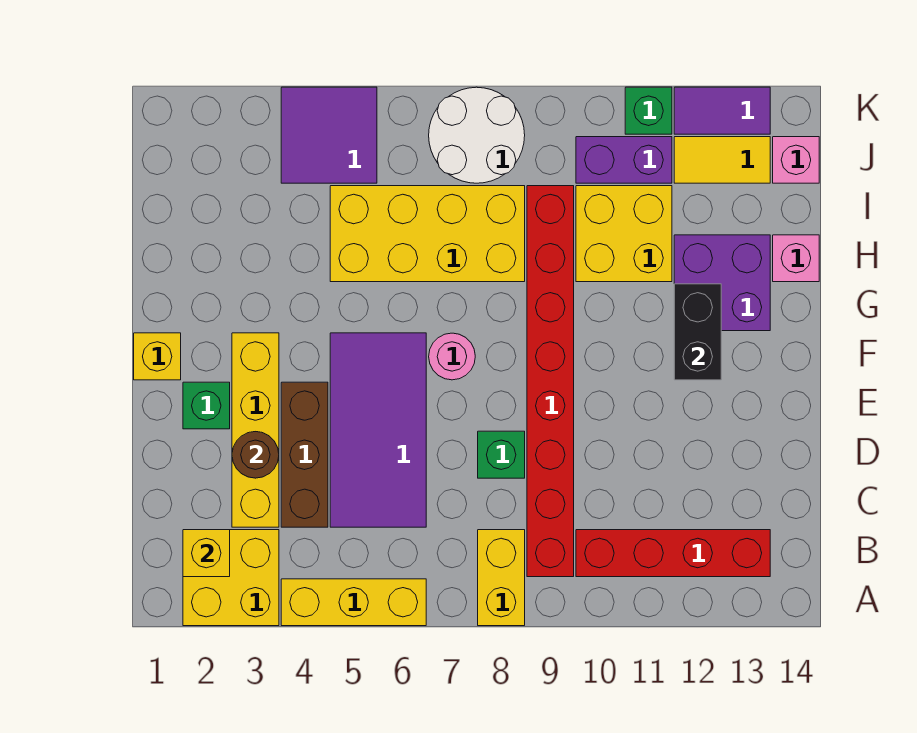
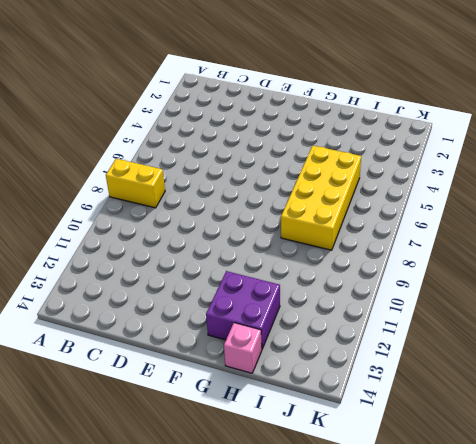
none -> yellow 2x2 brick [183,530,279,626]
none -> yellow 1x3 brick [281,579,426,626]
none -> red 1x8 brick [527,186,574,577]

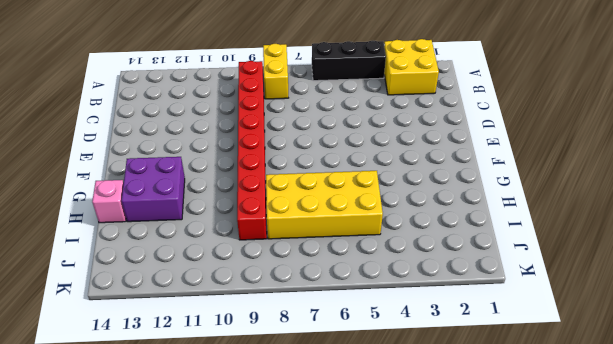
black 1x3 brick [312,41,386,81] -> yellow 1x3 brick [281,579,426,626]
none -> red 1x4 brick [576,530,770,577]
none -> yellow 1x4 brick [232,333,279,527]
none -> brown 1x3 brick [281,382,328,527]

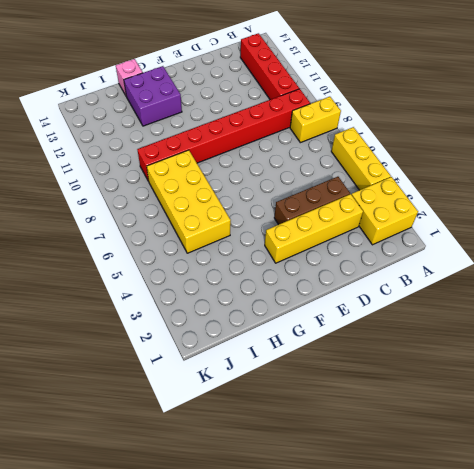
none -> purple 2x4 tile [330,333,426,527]
none -> green 1x1 brick [478,431,525,478]
none -> green 1x1 brick [183,382,230,429]

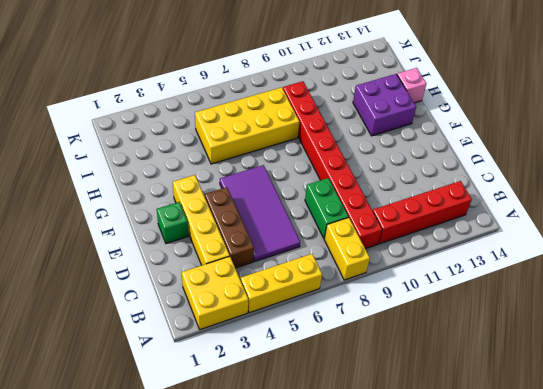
green 1x2 brick [305,178,348,239] -> green 1x1 brick [478,431,525,478]
none -> yellow 1x1 brick [134,333,181,380]
none -> pink 1x1 round brick [429,333,475,380]
none -> yellow 2x2 brick [576,186,672,282]

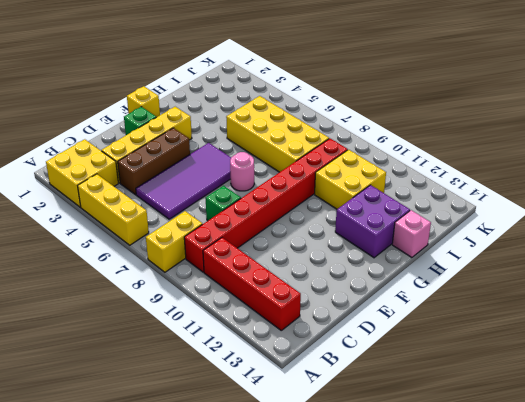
none -> purple 2x2 tile [281,87,377,183]
none -> white 2x2 round brick [429,87,525,183]
none -> purple 1x2 brick [576,137,672,183]

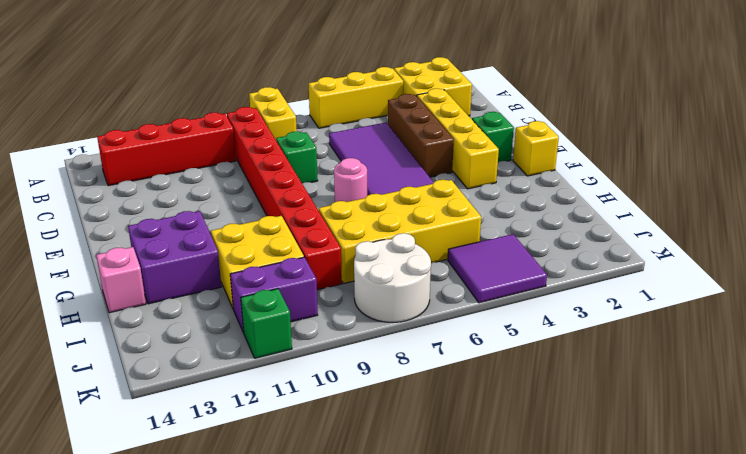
none -> yellow 1x2 tile [674,137,770,183]
none -> pink 1x1 brick [773,137,819,183]
none -> purple 1x2 tile [674,87,770,134]

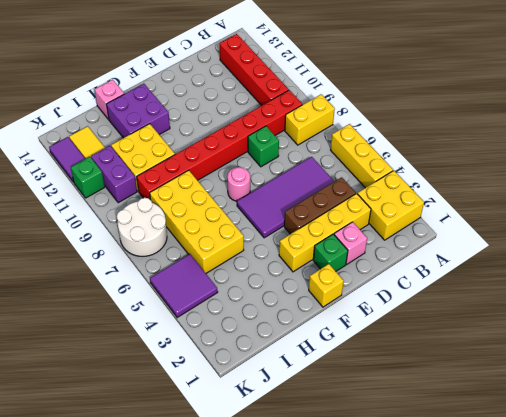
pink 1x1 brick [334,222,367,264] -> pink 1x1 brick moved to [773,137,819,183]
none -> yellow 1x1 brick [183,530,230,577]
none -> brown 1x1 round brick [232,432,279,478]
none -> black 1x2 brick [674,284,721,380]

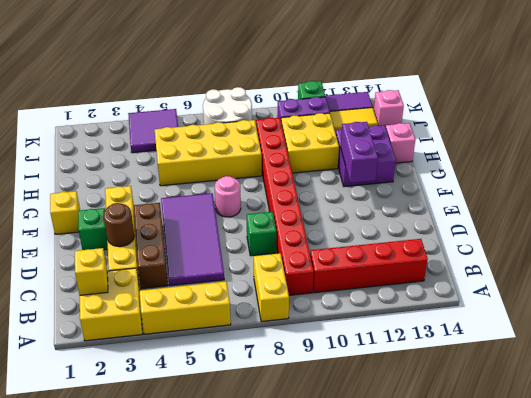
purple 1x2 brick [341,122,378,183] -> black 1x2 brick [674,284,721,380]

